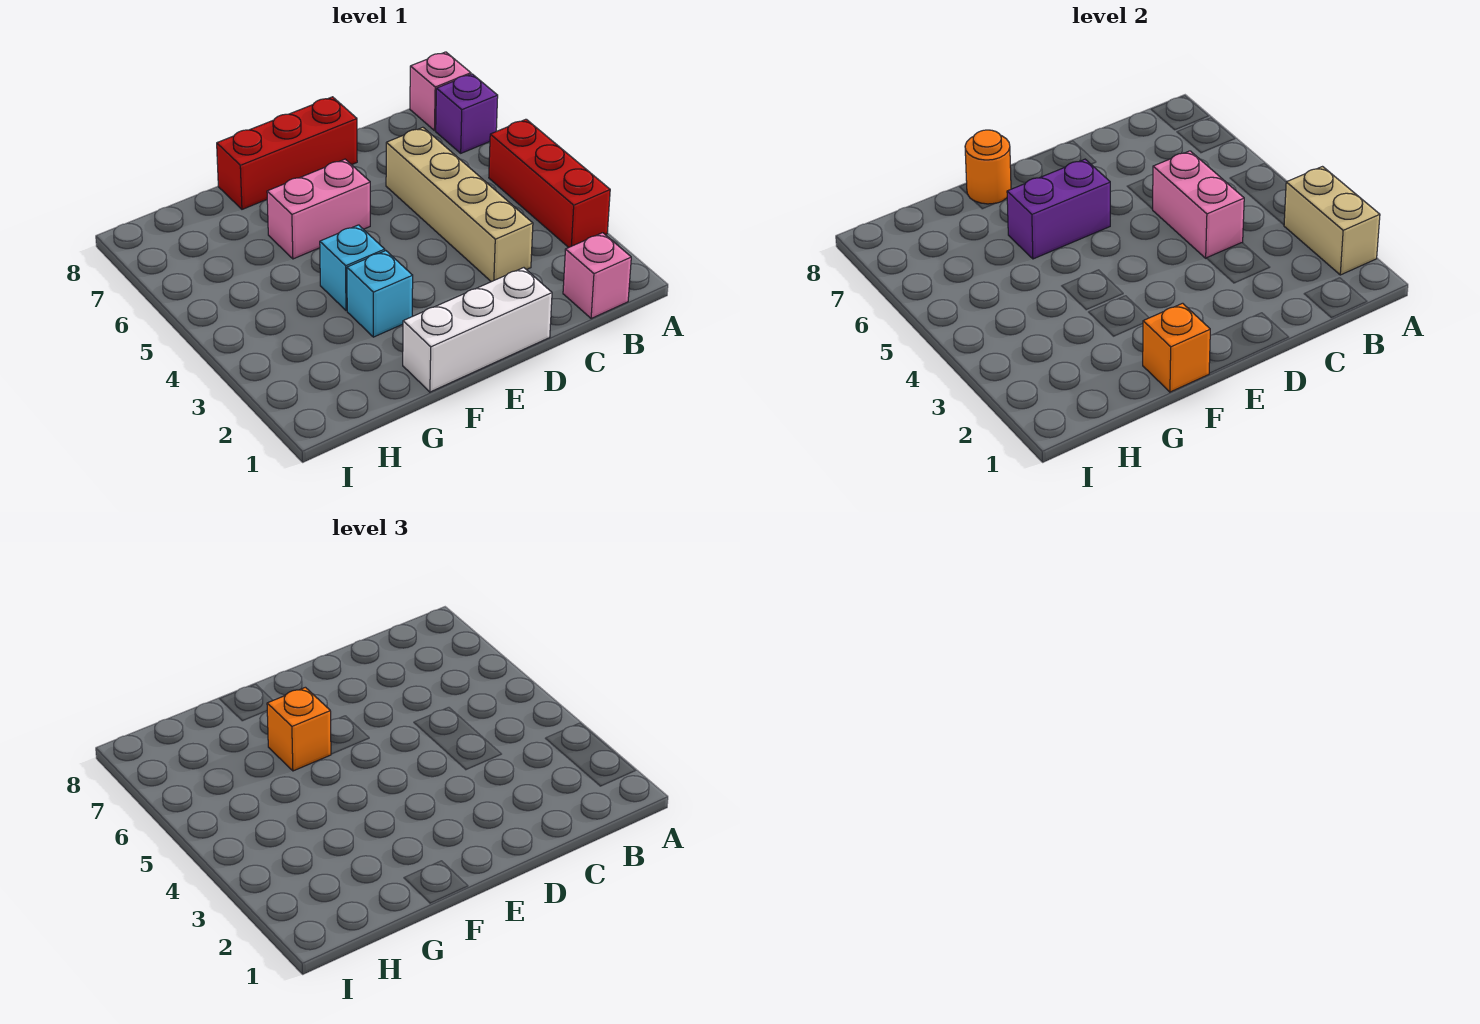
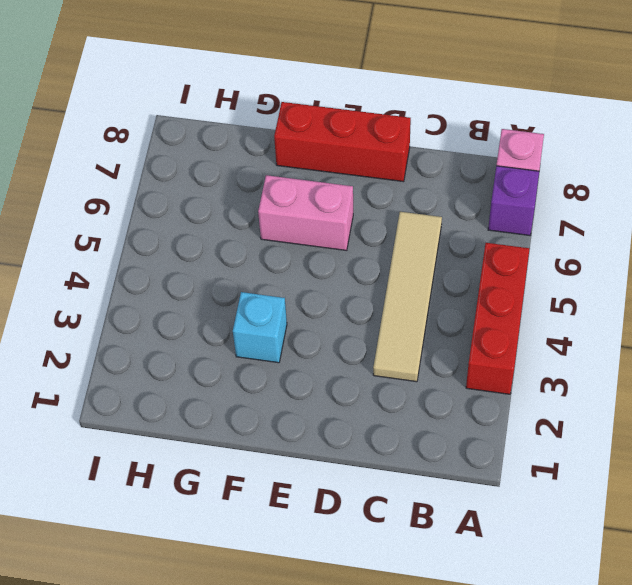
tan 1x4 tile [373,212,442,382] -> tan 1x4 brick [386,127,533,282]
none -> pink 1x1 brick [563,233,631,319]
none -> white 1x3 brick [403,268,552,392]
none -> cyan 1x1 brick [320,225,385,310]

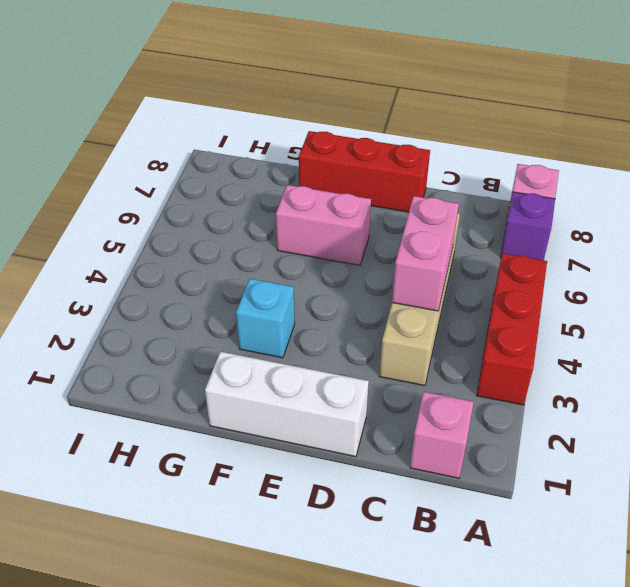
none -> cyan 1x1 brick [320,225,385,310]
none -> tan 1x2 brick [1284,167,1380,275]
none -> purple 1x2 brick [1007,159,1110,259]

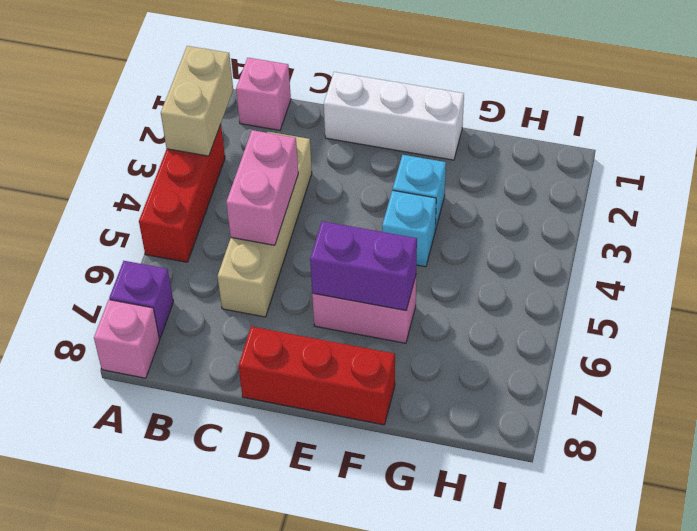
none -> orange 1x1 brick [1143,303,1210,392]
none -> orange 1x1 round brick [965,130,1011,204]
none -> orange 1x1 brick [267,687,331,771]

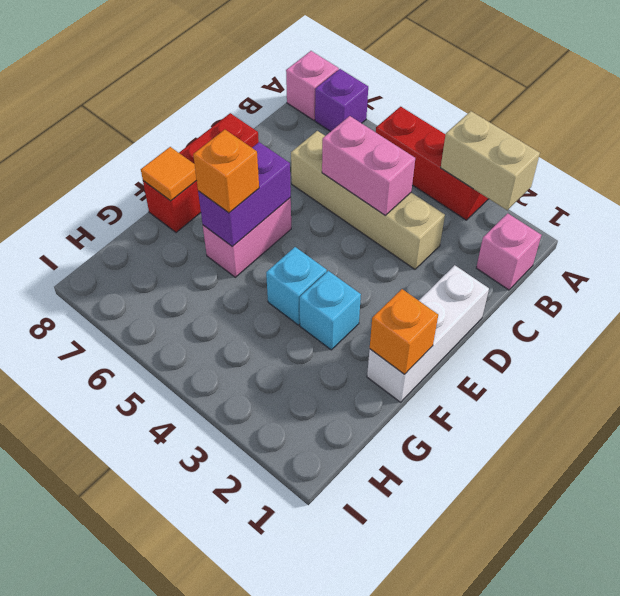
orange 1x1 tile [141,147,197,201] -> orange 1x1 round brick [965,130,1011,204]

